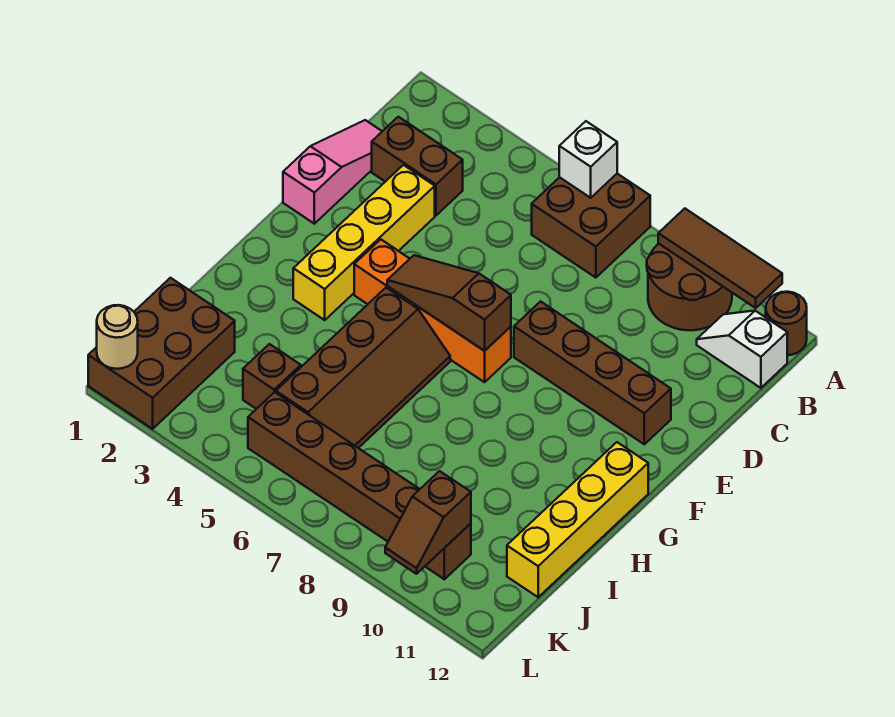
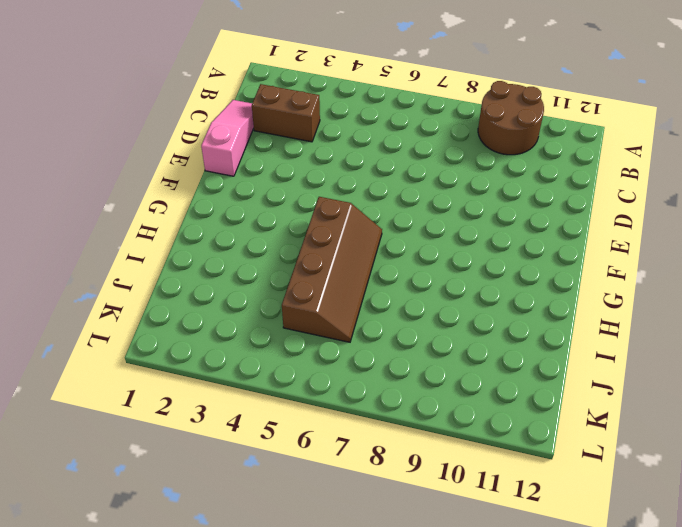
none -> brown 2x2 brick [532,174,650,278]
none -> brown 1x1 round brick [766,292,807,355]
none -> white 1x2 slope [697,311,787,388]

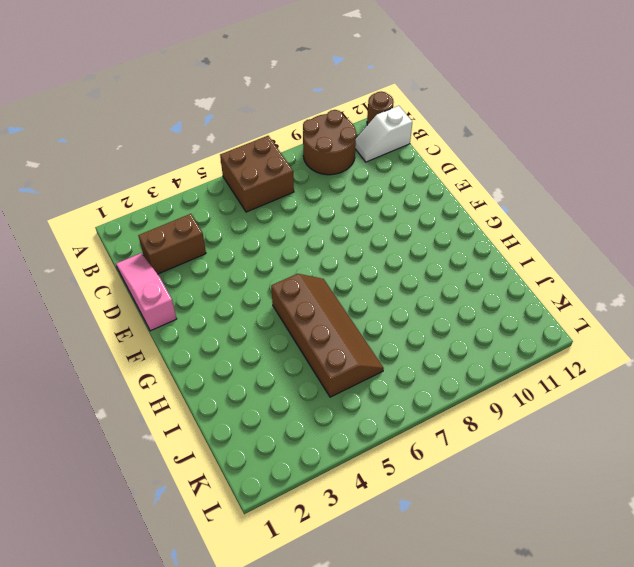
none -> yellow 1x4 brick [293,165,435,320]
none -> brown 1x4 brick [514,301,671,444]
none -> orange 1x4 brick [354,239,511,382]

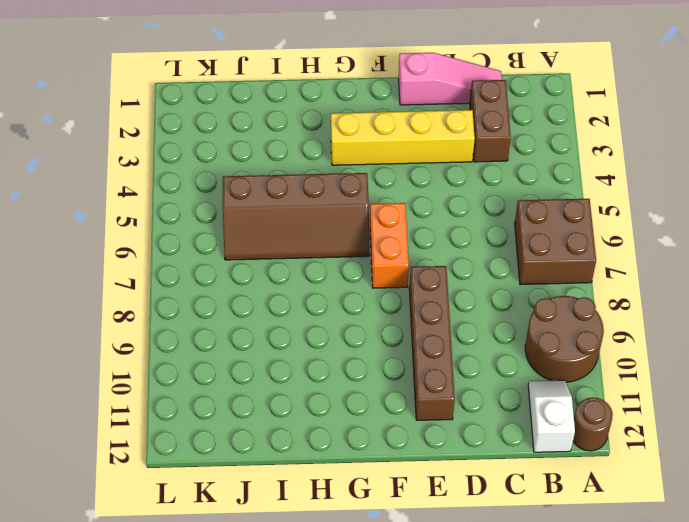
orange 1x2 brick [370,203,409,288] -> orange 1x4 brick [354,239,511,382]
none -> yellow 1x4 brick [507,442,648,597]
none -> brown 2x3 brick [88,278,235,429]
none -> brown 1x1 brick [243,344,301,409]

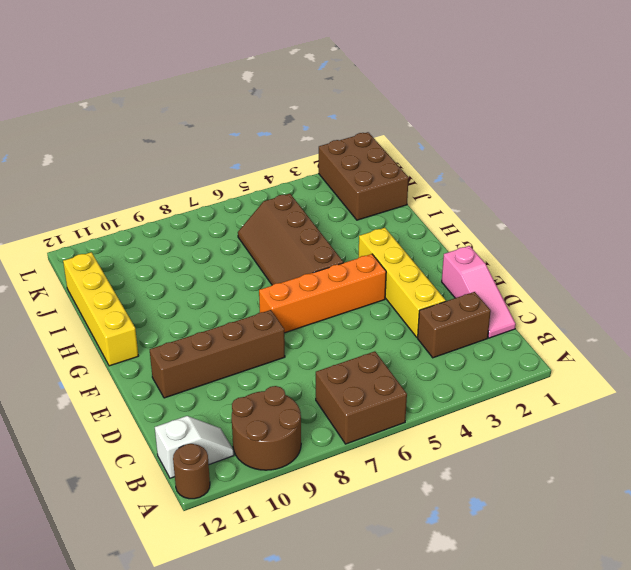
none -> brown 1x1 brick [243,344,301,409]
none -> brown 1x6 brick [248,392,471,579]
none -> white 1x1 brick [559,121,617,198]

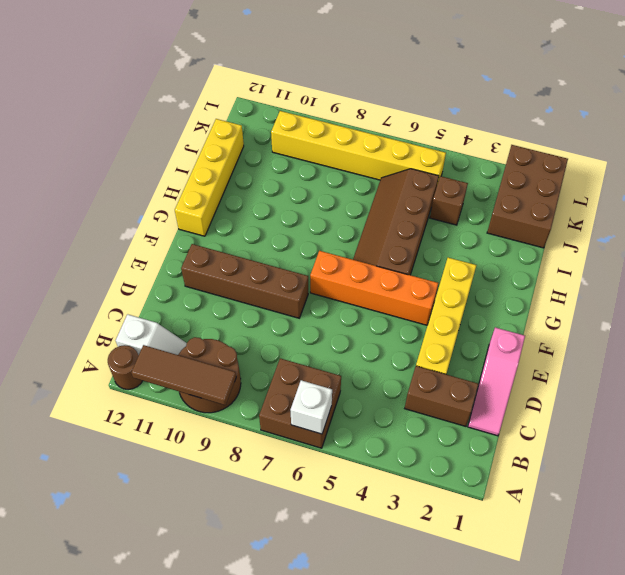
yellow 1x6 brick [271,111,446,184] -> brown 1x6 brick [248,392,471,579]
none -> brown 1x3 slope [387,255,511,351]
none -> brown 1x2 slope [385,471,471,574]
none -> tan 1x1 round brick [97,305,138,369]

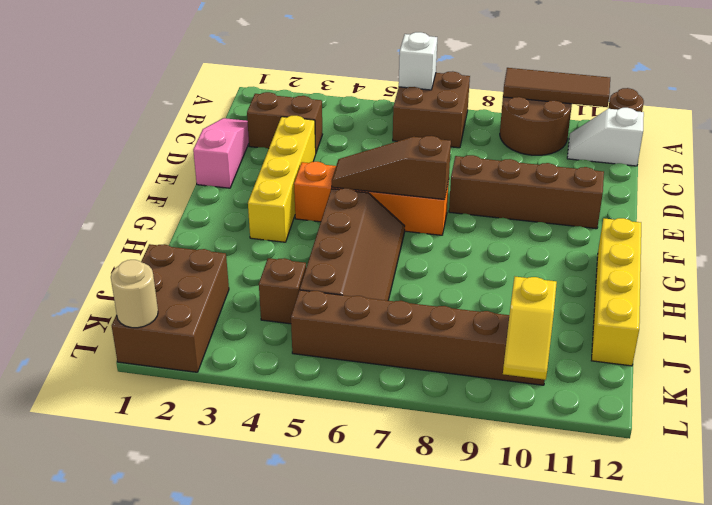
yellow 1x2 slope [503,277,557,380] -> brown 1x2 slope [385,471,471,574]

